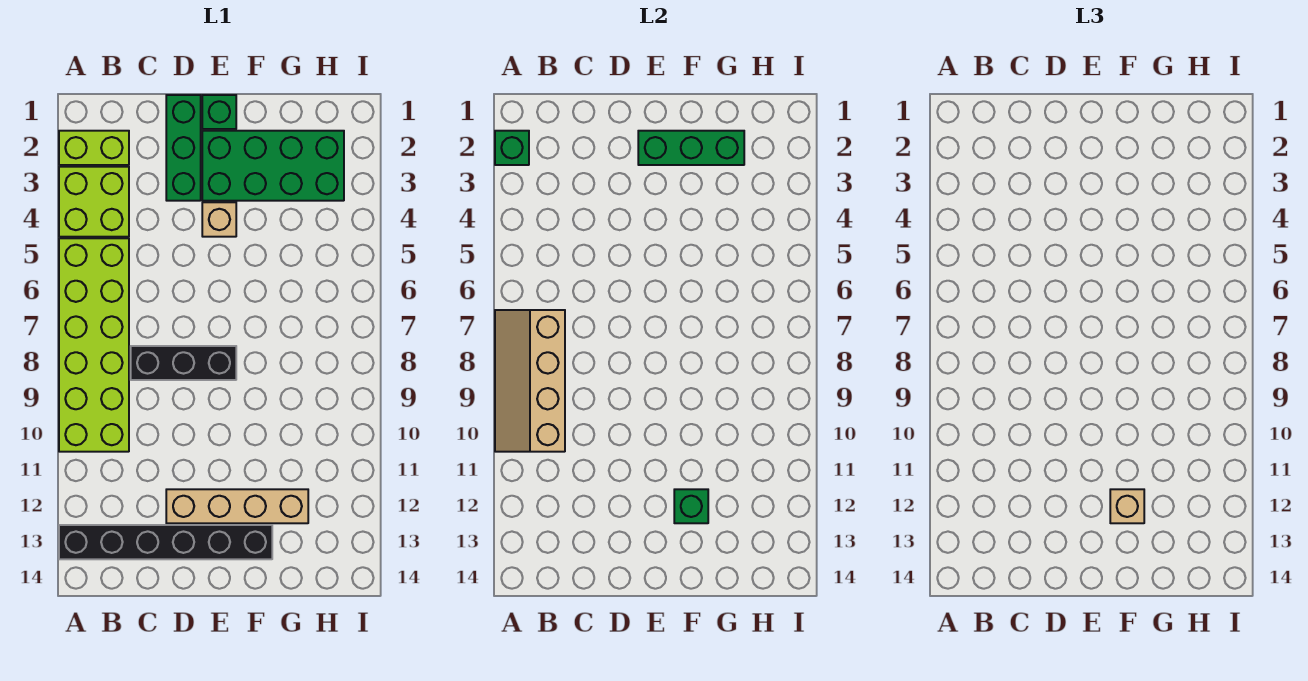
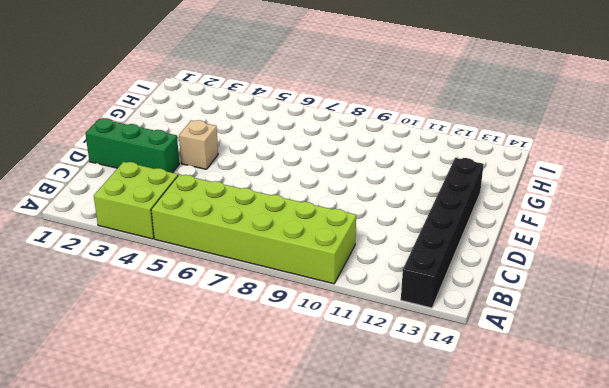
none -> lime 1x2 brick [59,131,129,165]
none -> black 1x3 brick [131,346,236,380]
none -> tan 1x4 brick [166,489,308,523]

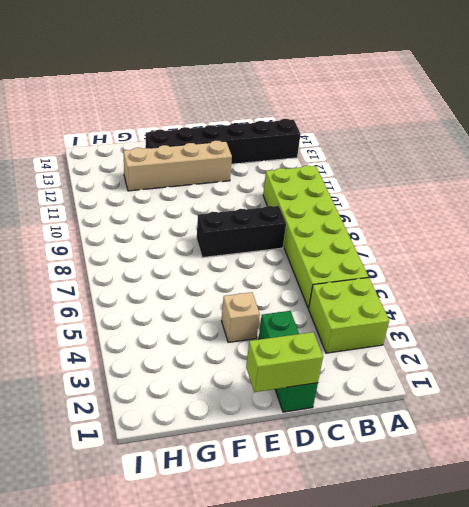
lime 1x2 brick [246,332,323,392] -> lime 1x2 brick moved to [59,131,129,165]
none -> green 1x1 brick [202,95,236,129]
none -> green 2x4 brick [202,131,344,201]
none -> green 1x1 brick [495,131,529,165]

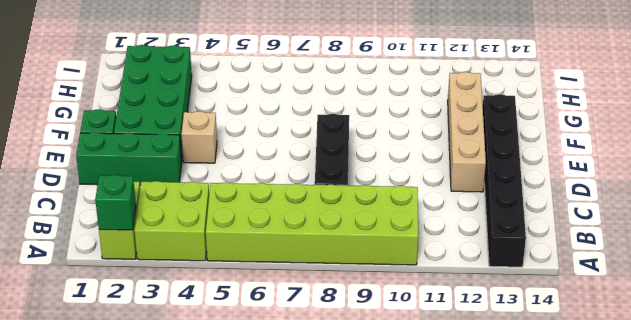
none -> tan 2x4 slope [495,310,565,452]
none -> green 1x3 brick [638,131,744,165]
none -> green 1x1 brick [674,489,708,523]

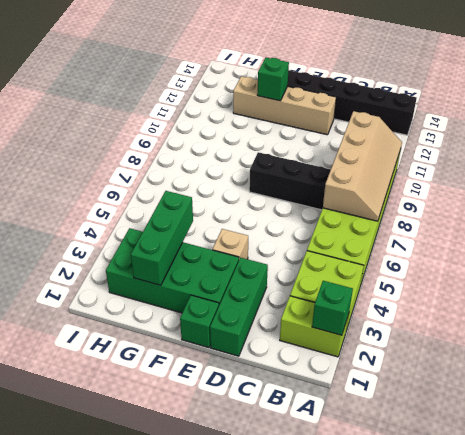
green 1x3 brick [131,191,193,285] -> green 1x3 brick turned to [638,131,744,165]
none -> tan 1x1 brick [1110,489,1144,523]

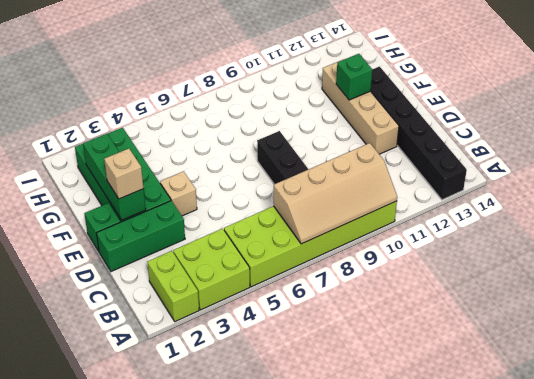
tan 1x1 brick [104,149,144,199] -> tan 1x1 brick moved to [1110,489,1144,523]
none -> green 1x1 brick [495,131,529,165]

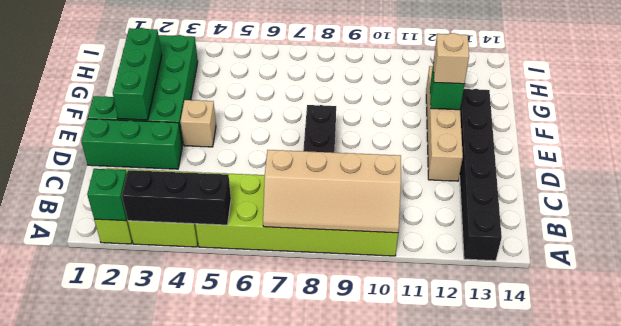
black 1x3 brick [122,170,231,225] -> none

